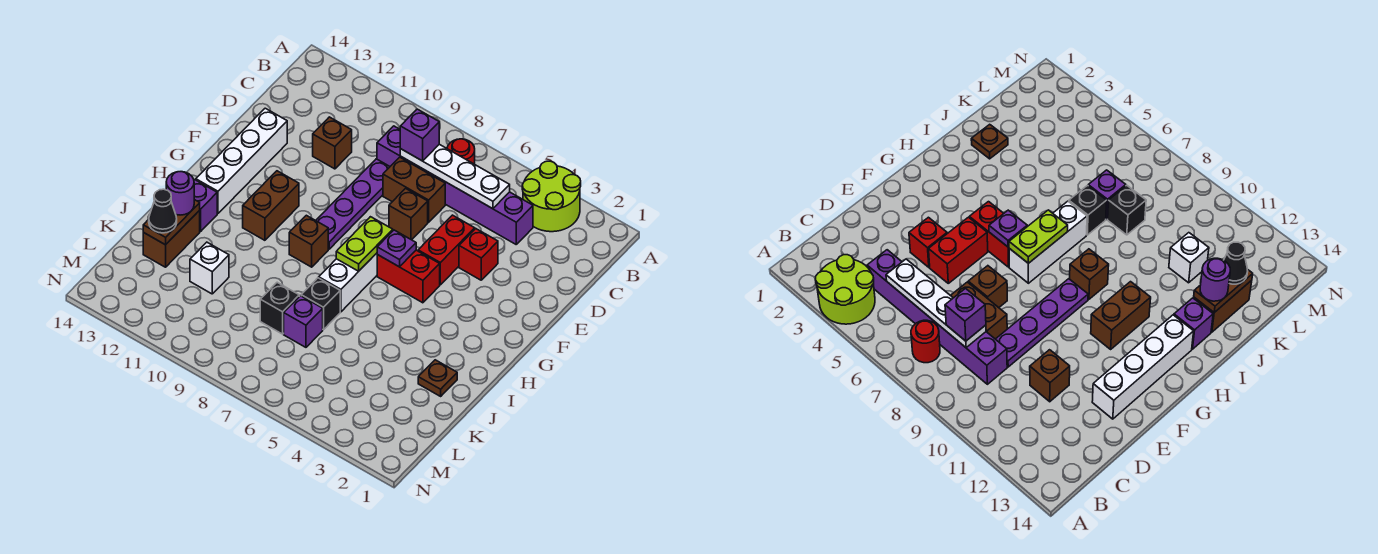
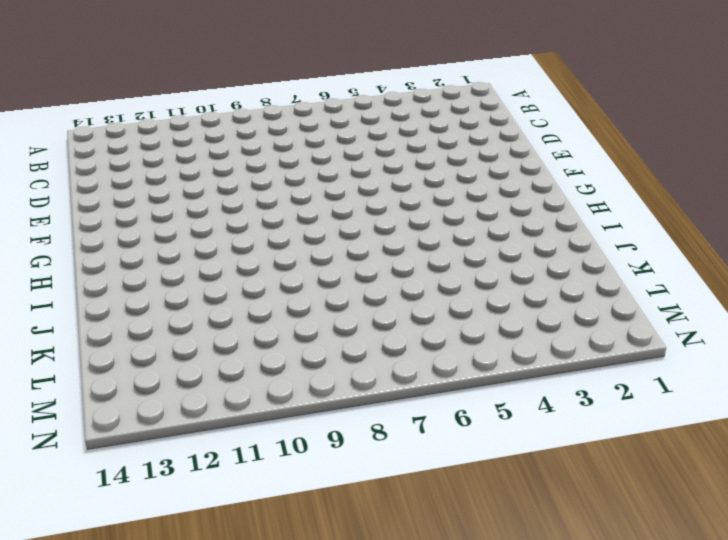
none -> lime 2x2 round brick [522,161,581,232]
none -> red 1x1 round brick [447,139,475,164]
none -> purple 1x6 brick [377,126,533,244]

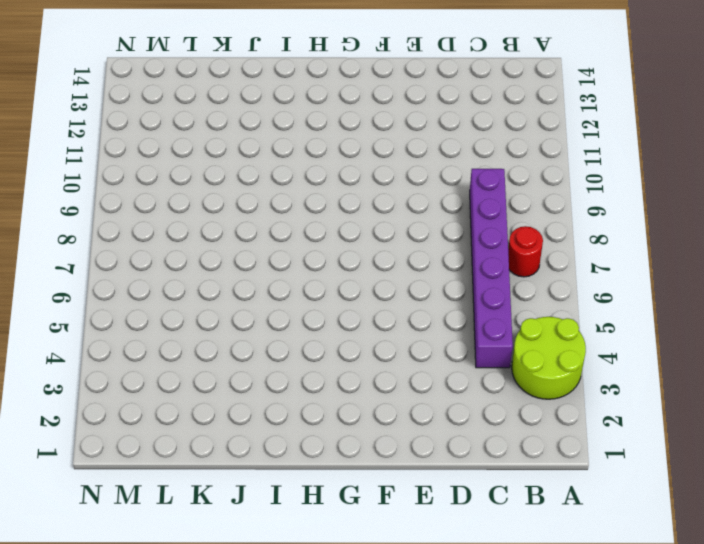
none -> brown 1x2 brick [383,157,445,222]
none -> purple 1x4 plate [316,159,390,249]
none -> brown 1x1 brick [313,117,352,169]

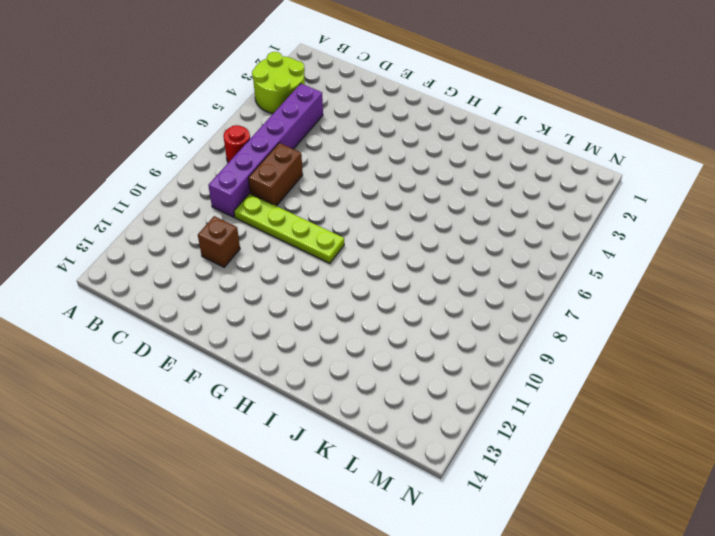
lime 1x4 plate [234,194,344,263] -> purple 1x4 plate [316,159,390,249]
none -> red 1x1 brick [459,229,498,280]
none -> red 1x2 brick [418,215,475,285]
none -> brown 1x1 brick [389,188,428,240]

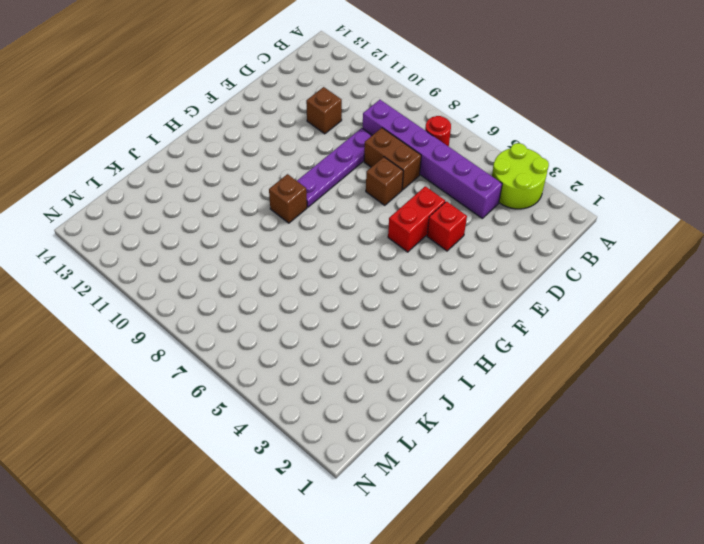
none -> white 1x4 brick [196,108,287,214]
none -> red 1x2 brick [377,250,440,303]
none -> white 1x3 brick [319,253,377,312]

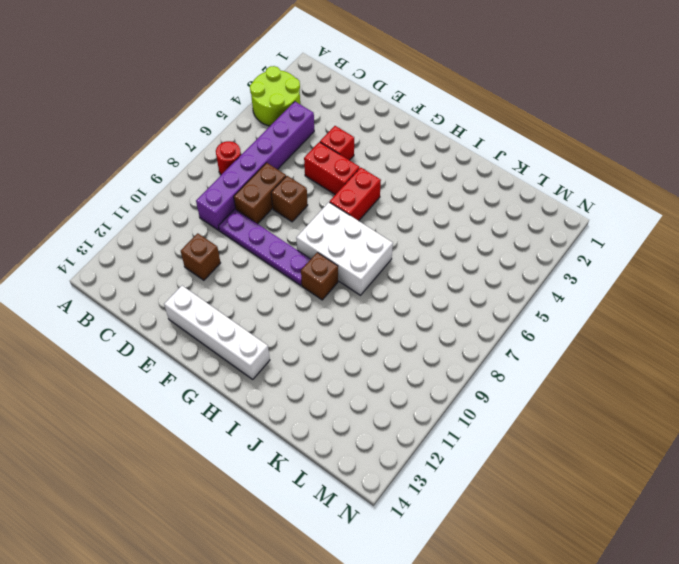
white 2x3 brick [296,202,393,295] -> white 1x3 brick [319,253,377,312]
none -> brown 1x2 brick [243,171,299,240]
none -> purple 1x1 brick [194,180,217,232]
none -> brown 1x1 plate [418,360,457,396]

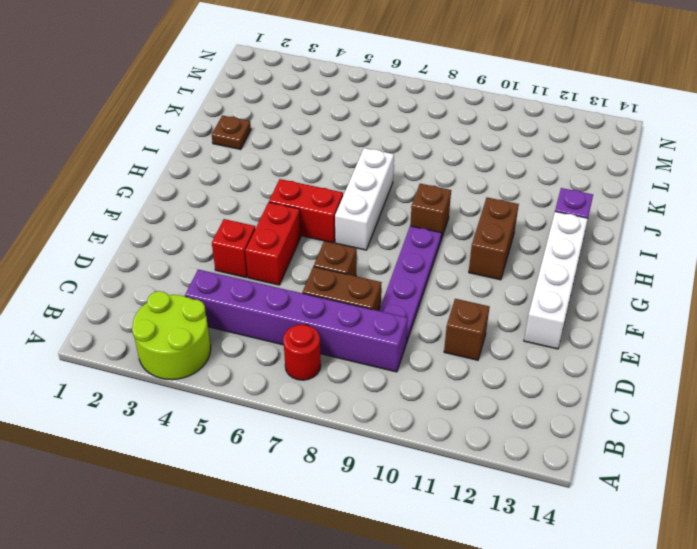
none -> black 1x1 brick [301,278,340,330]
none -> brown 1x2 brick [143,210,200,267]
none -> purple 1x1 brick [284,296,323,347]

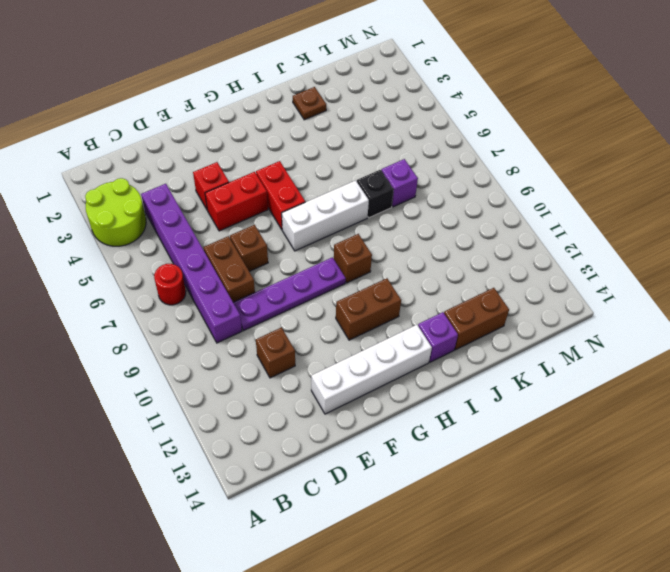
none -> black 1x1 brick [260,282,299,334]
none -> white 1x1 brick [190,242,229,294]
none -> white 1x4 plate [400,144,510,209]

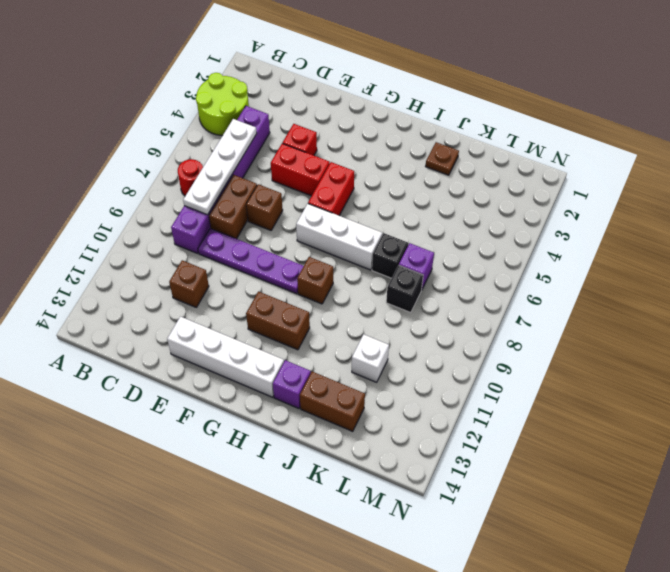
none -> purple 1x1 plate [377,230,416,267]
none -> lime 1x2 plate [336,217,393,271]
none -> brown 1x2 plate [143,200,200,245]

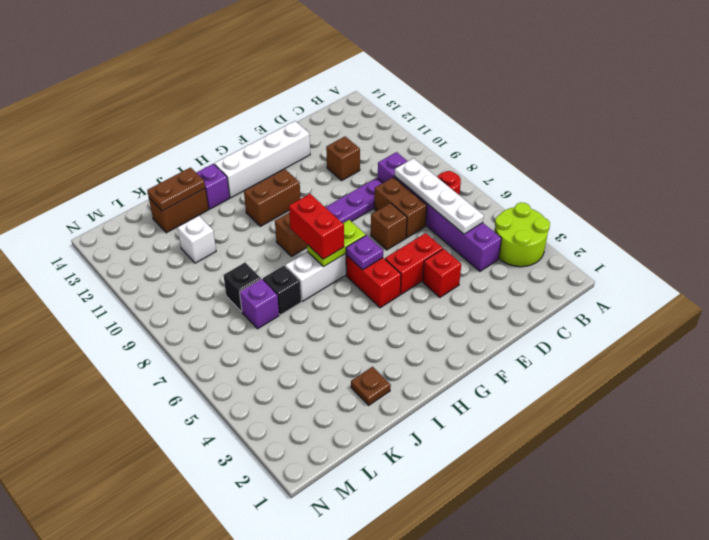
red 1x2 brick [289,194,344,259] -> none
none -> purple 1x1 brick [400,109,439,161]
none -> purple 1x1 round brick [166,172,194,215]
none -> black 1x1 cone [149,189,177,233]

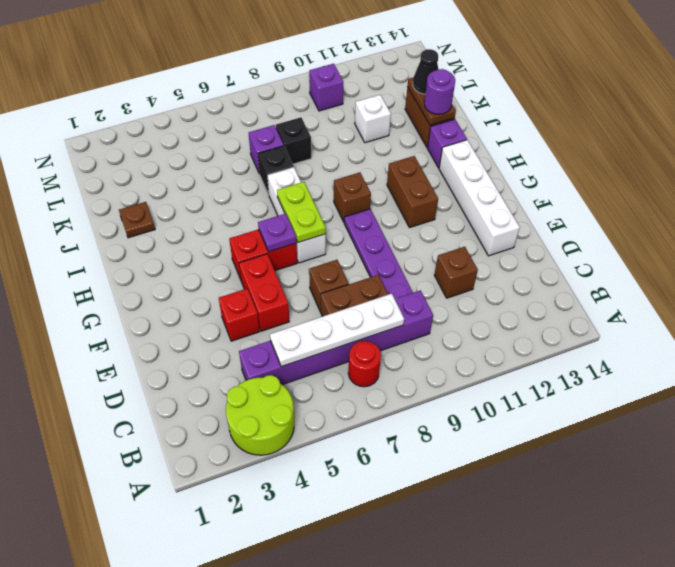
purple 1x1 brick [309,64,343,111] -> purple 1x1 brick moved to [400,109,439,161]

